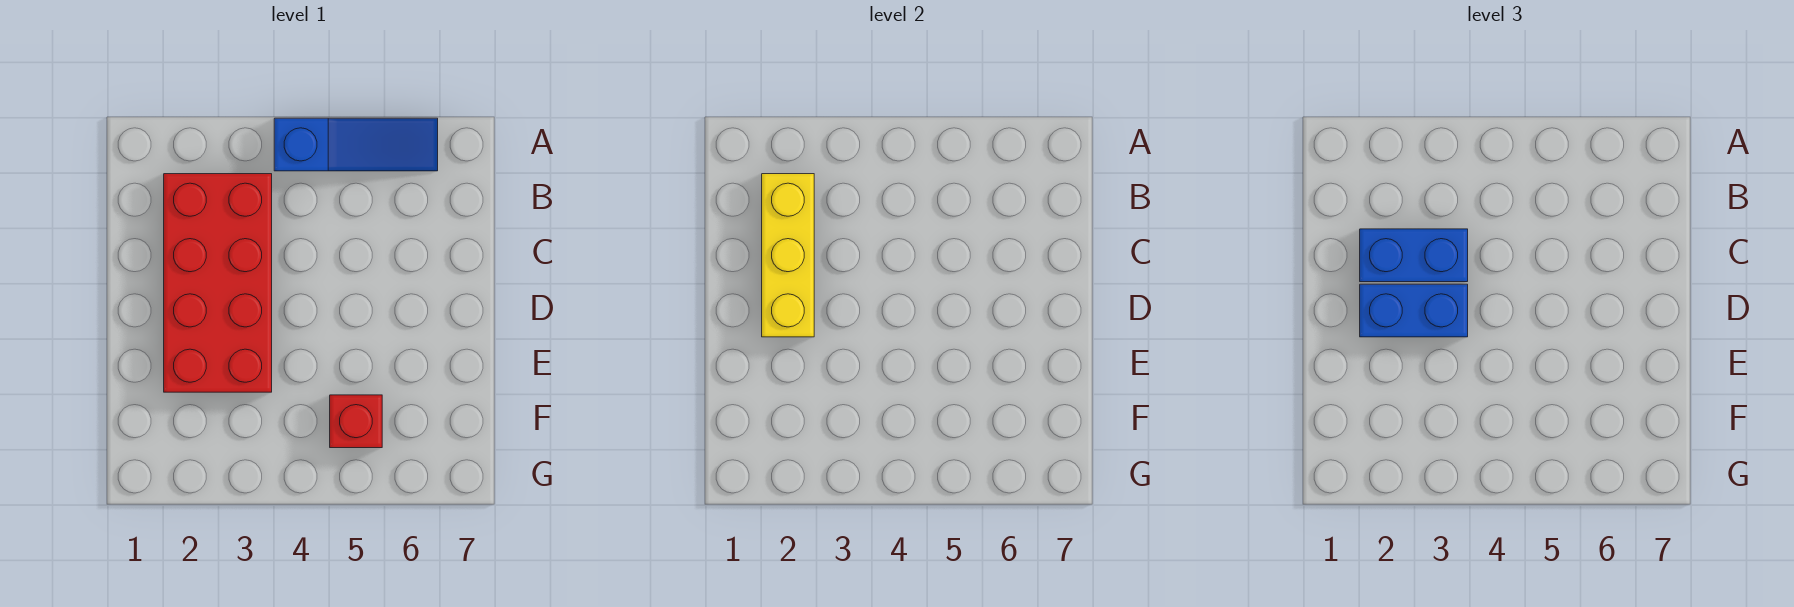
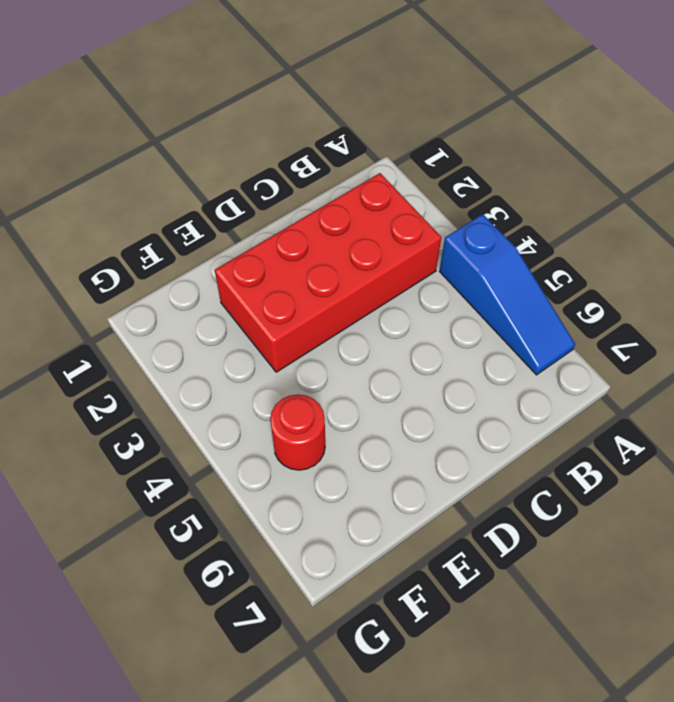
red 1x1 round brick [270,394,325,470] -> red 1x1 brick [330,395,382,448]
none -> yellow 1x3 brick [762,174,814,337]
none -> blue 1x2 brick [1360,229,1468,282]

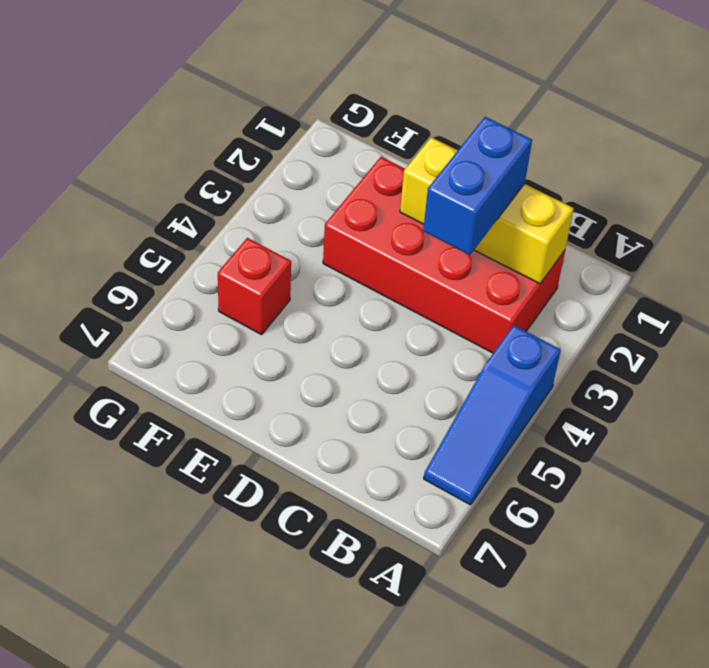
none -> blue 1x2 brick [1360,284,1468,337]

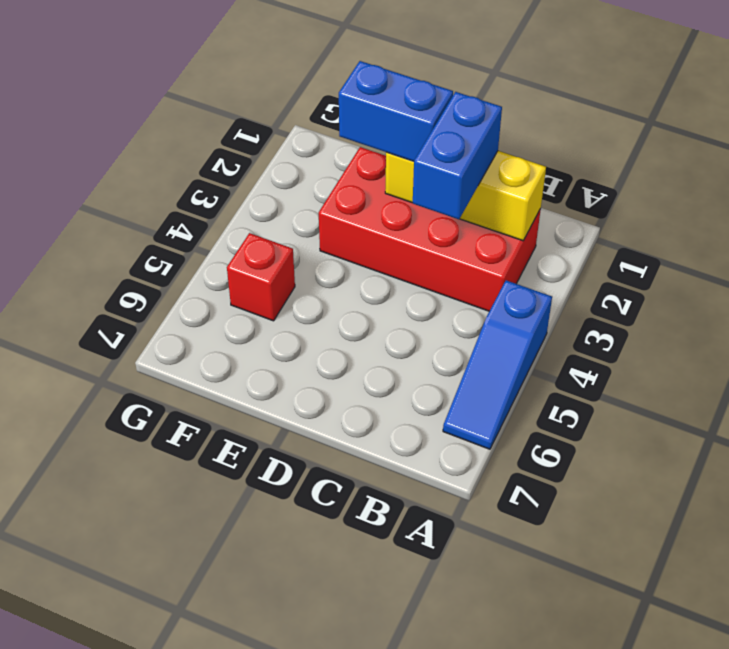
blue 1x2 brick [339,61,453,161] -> blue 1x2 brick turned to [1360,284,1468,337]

